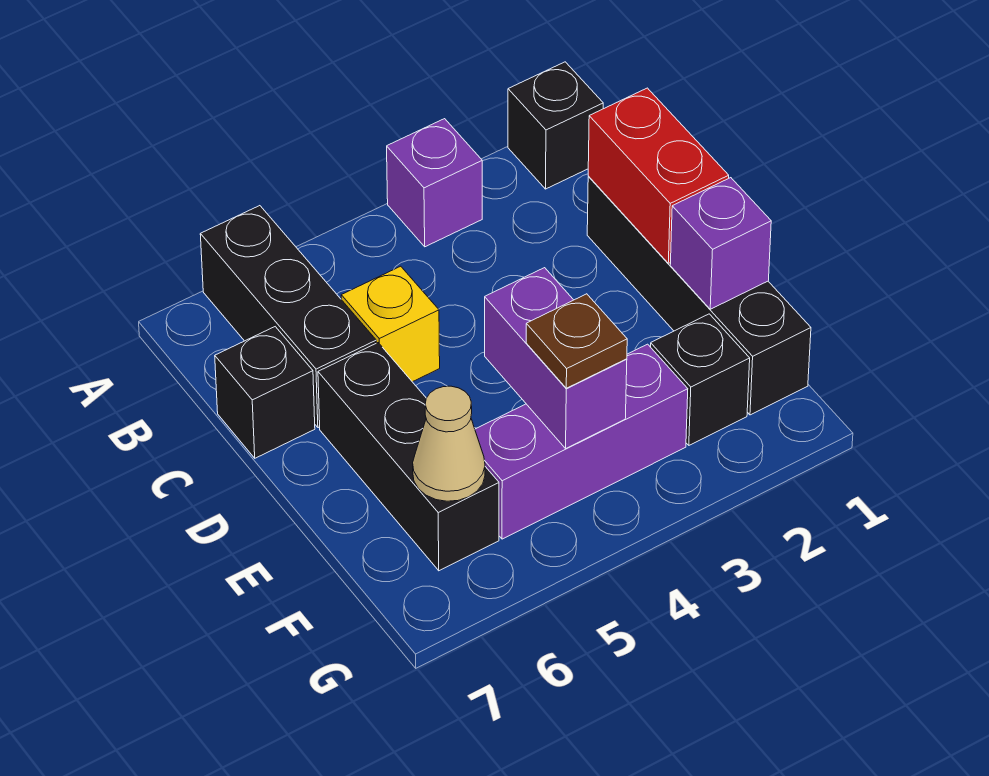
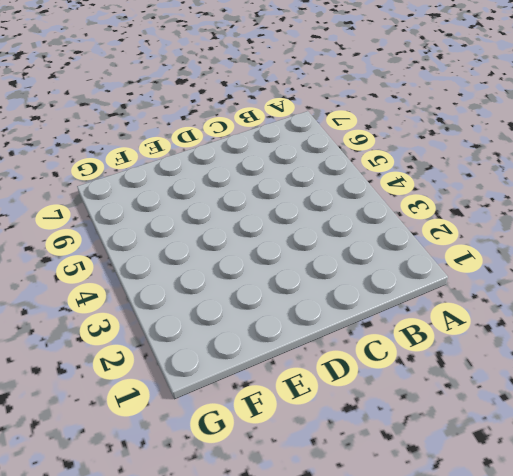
none -> black 1x1 brick [508,62,603,189]
none -> purple 1x1 brick [387,119,482,247]
none -> black 1x3 brick [200,206,376,428]

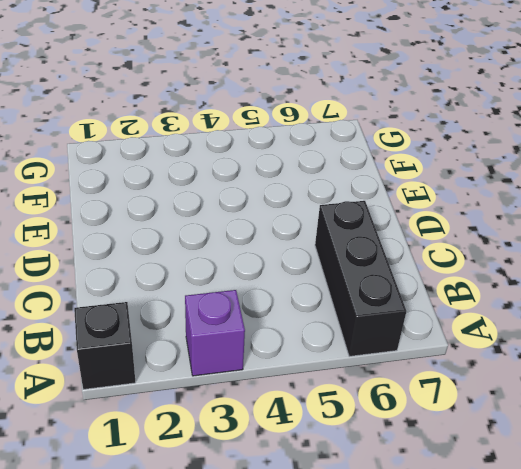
none -> black 1x4 brick [587,177,811,415]
none -> yellow 1x1 brick [341,266,440,382]
none -> black 1x1 brick [215,327,315,458]

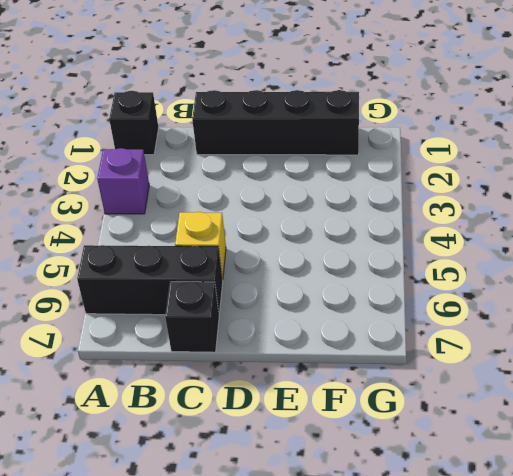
none -> black 1x3 brick [318,343,499,571]
none -> black 1x1 brick [651,314,750,445]
none -> purple 1x3 brick [475,344,688,539]

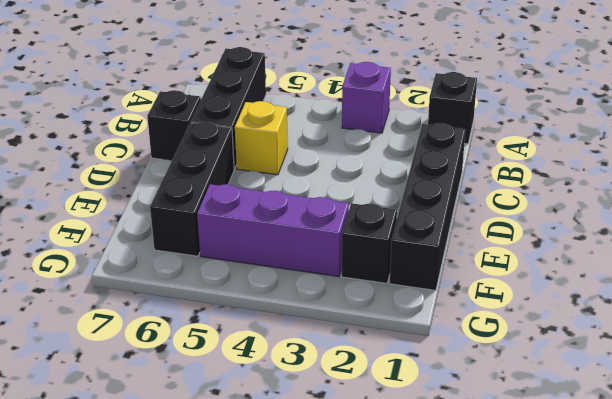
none -> red 1x2 brick [588,88,729,263]
none -> purple 1x1 brick [670,178,771,309]
none -> purple 1x2 brick [485,268,627,448]

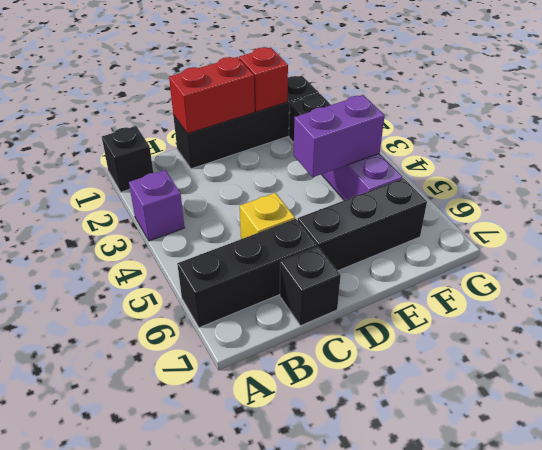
red 1x1 brick [239,47,288,112] -> purple 1x1 brick [670,178,771,309]
none -> tan 1x1 cone [413,386,485,501]
none -> brown 1x1 plate [526,294,627,388]

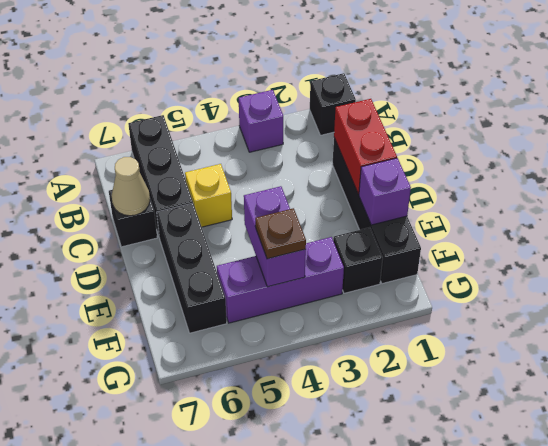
tan 1x1 cone [112,157,150,216] -> tan 1x1 cone moved to [413,386,485,501]

